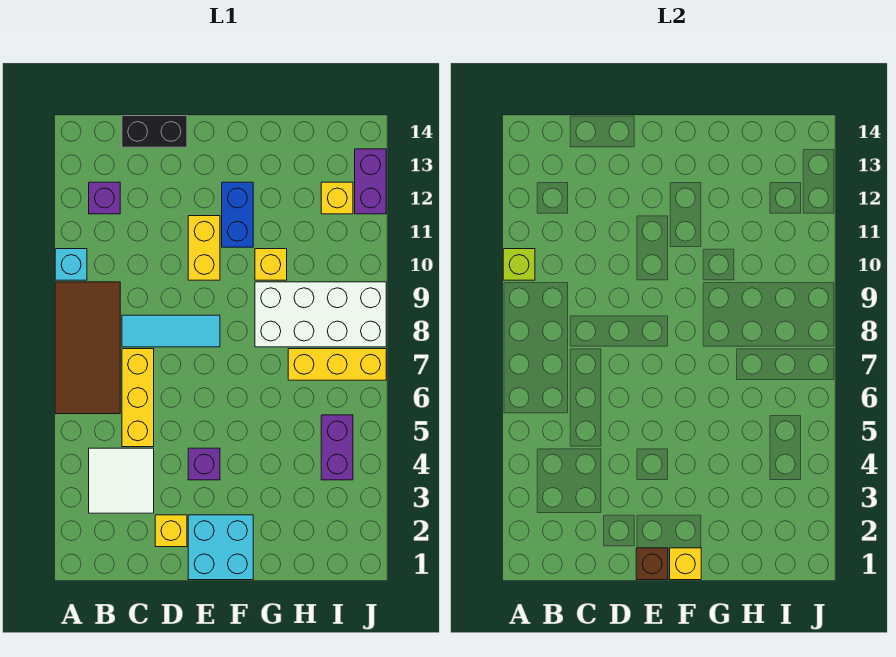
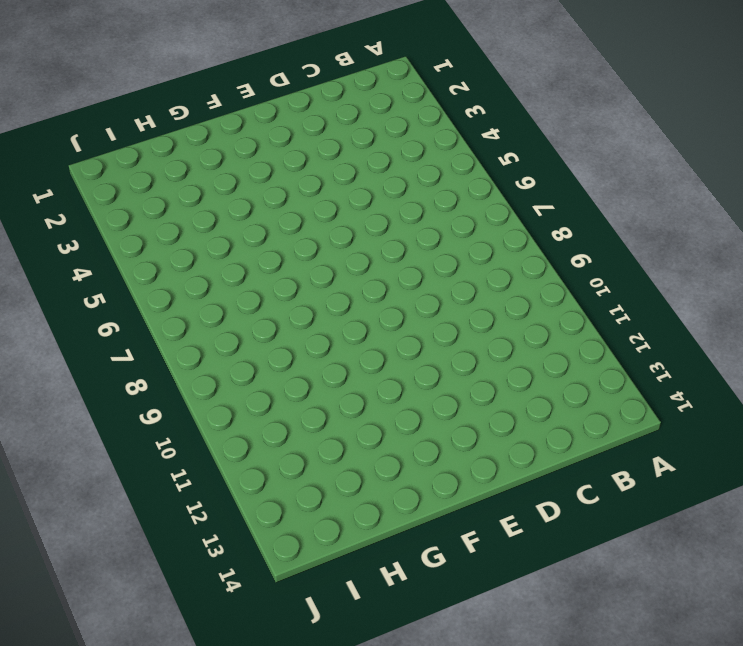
none -> brown 2x4 tile [55,282,120,414]
none -> cyan 1x1 brick [55,249,87,280]
none -> white 2x2 tile [89,448,154,513]

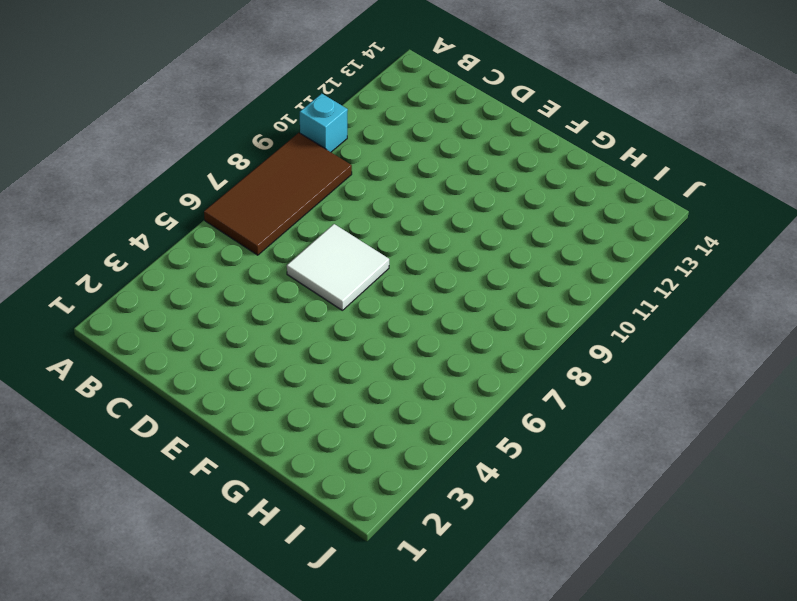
white 2x2 tile [287,224,389,310] -> white 2x2 tile moved to [89,448,154,513]
none -> purple 1x1 brick [89,182,120,214]
none -> yellow 1x3 brick [122,349,154,447]
none -> cyan 1x3 tile [122,315,220,347]

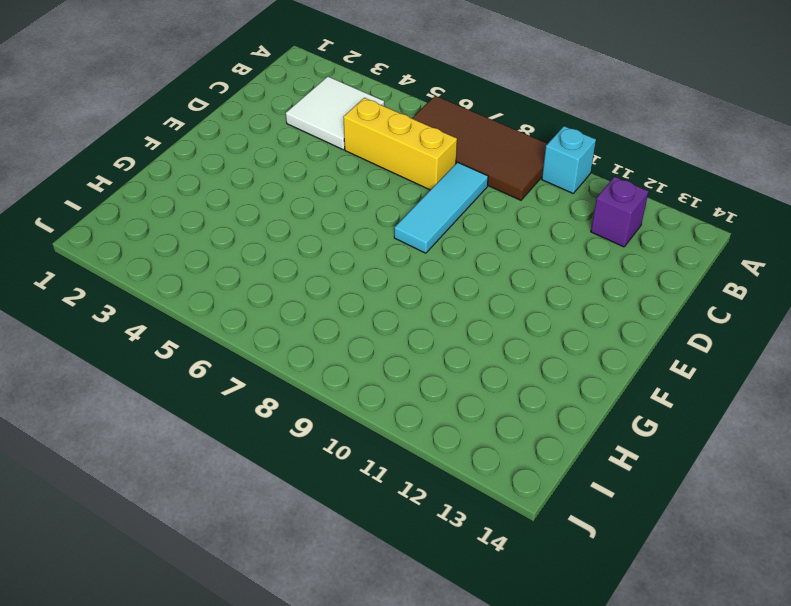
none -> black 1x2 brick [122,116,187,147]
none -> yellow 1x1 brick [155,515,187,547]
none -> cyan 2x2 brick [188,515,253,580]

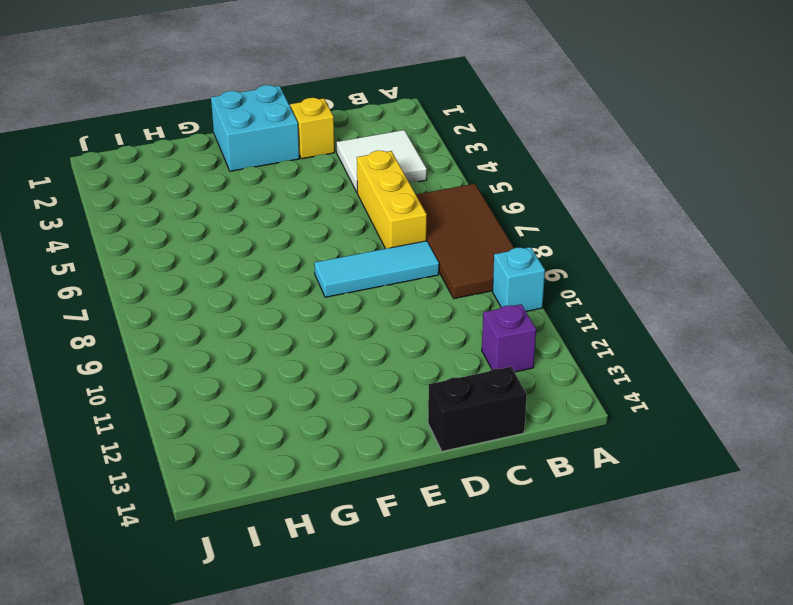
none -> purple 1x1 brick [188,448,220,480]
none -> yellow 1x2 brick [188,216,220,280]
none -> blue 1x2 brick [222,182,253,247]

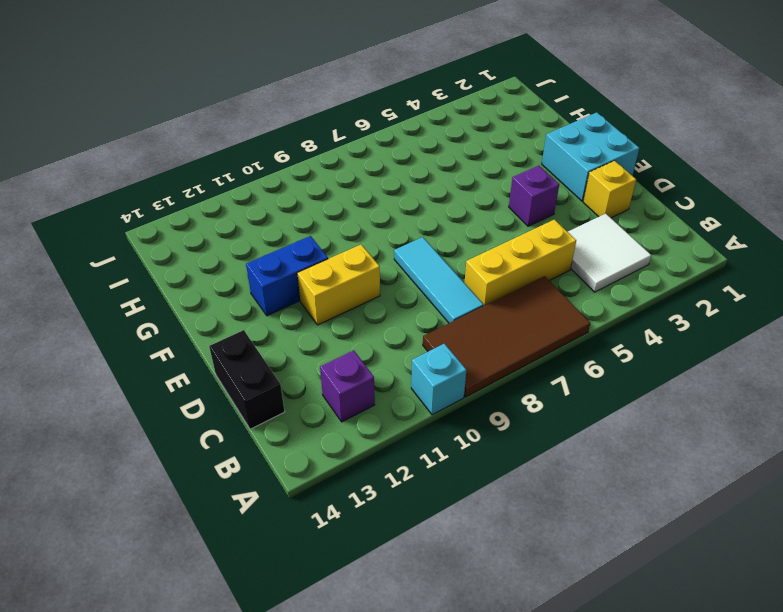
none -> white 2x4 brick [255,282,386,347]
none -> yellow 1x1 brick [255,249,287,280]
none -> yellow 1x3 brick [288,349,386,380]

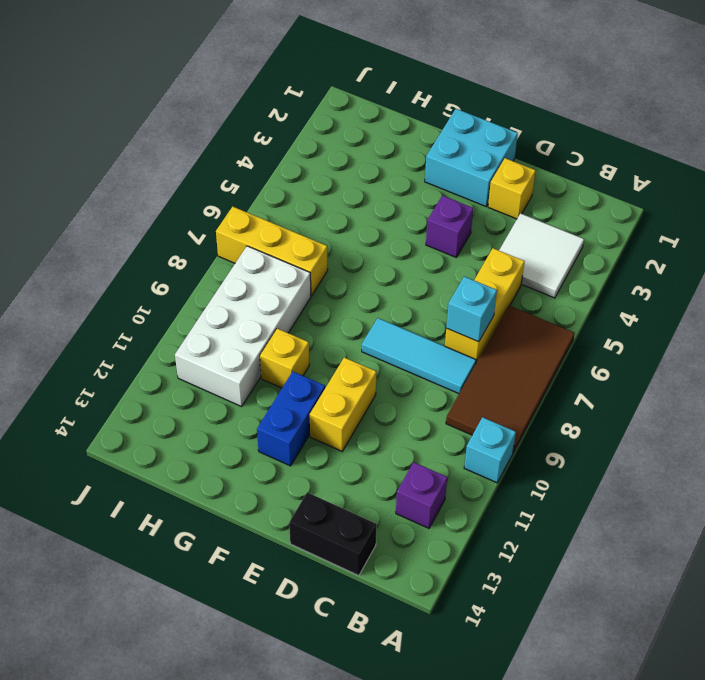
cyan 1x1 brick [446,276,497,342] -> none
white 2x4 brick [175,246,311,406] -> white 2x4 brick turned to [255,282,386,347]
none -> purple 1x2 brick [321,415,353,480]
none -> yellow 1x1 brick [321,182,353,214]
none -> purple 1x2 brick [355,149,386,214]

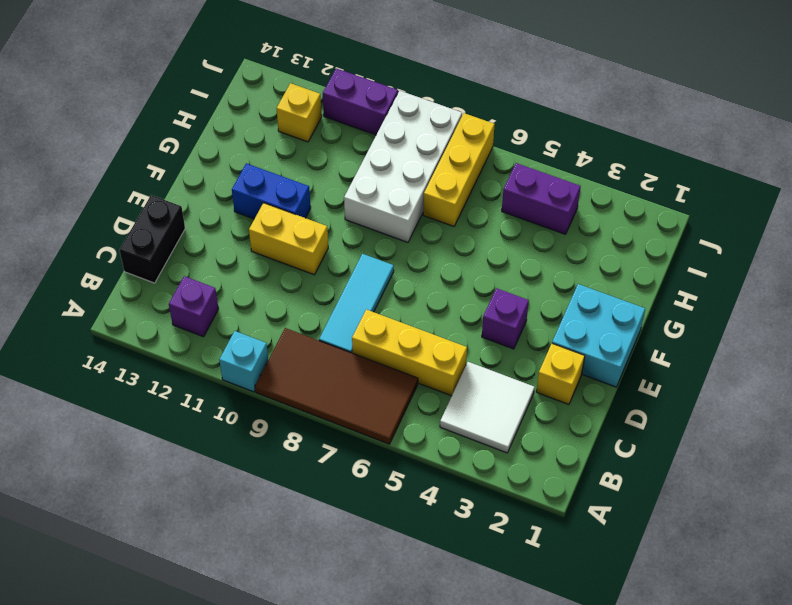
purple 1x2 brick [323,68,398,135] -> purple 1x2 brick moved to [355,149,386,214]
none -> yellow 1x1 brick [255,249,287,280]
none -> lime 1x1 brick [503,249,535,280]
none -> brown 1x1 brick [636,548,668,580]

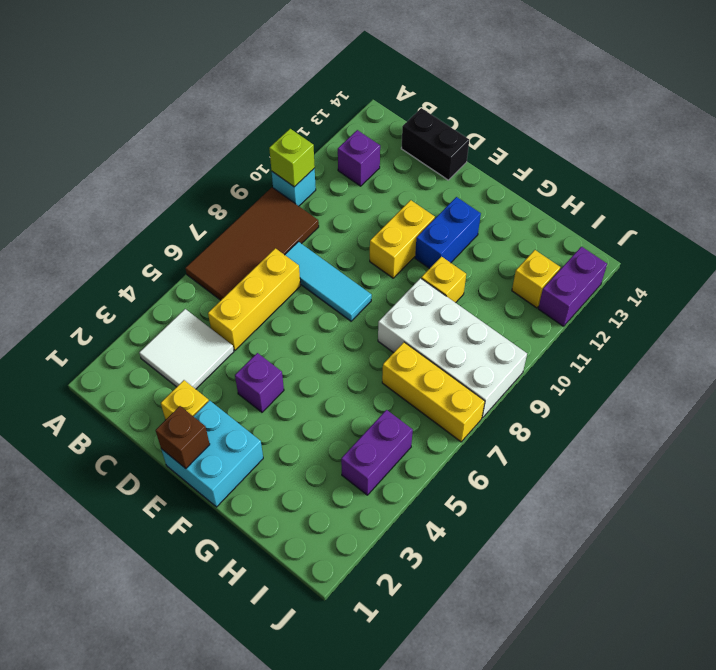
none -> yellow 1x1 brick [670,548,701,580]

